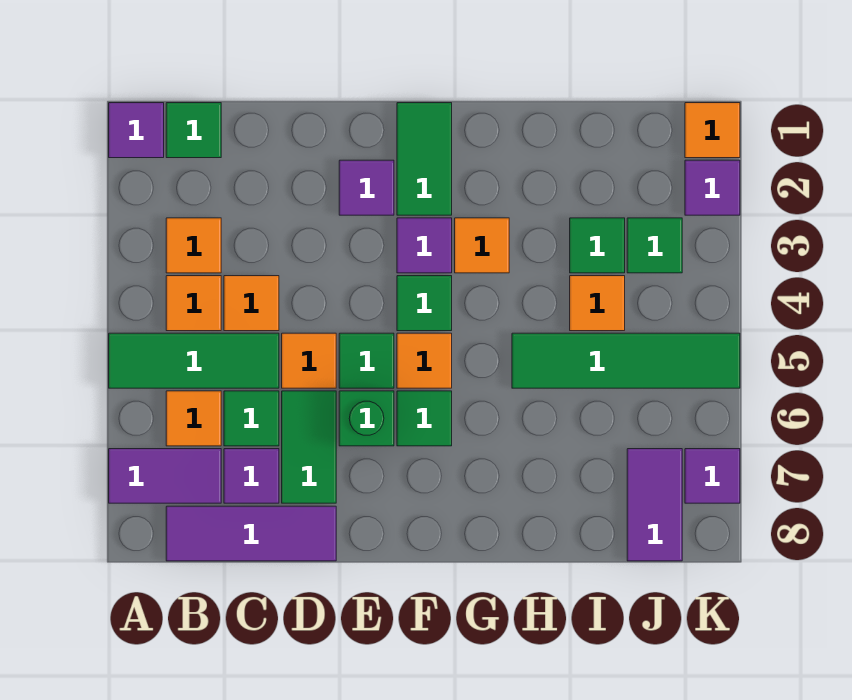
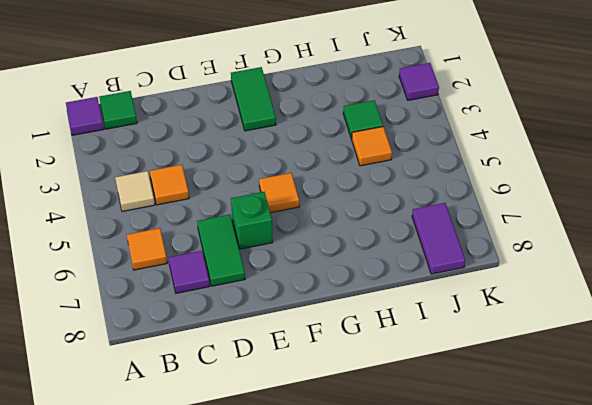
tan 1x1 tile [115,171,155,212] -> orange 1x1 tile [166,276,221,331]
none -> green 1x3 tile [109,333,279,388]
none -> purple 1x2 tile [109,449,221,503]
none -> orange 1x1 tile [166,218,221,273]
none -> purple 1x3 tile [166,506,336,561]

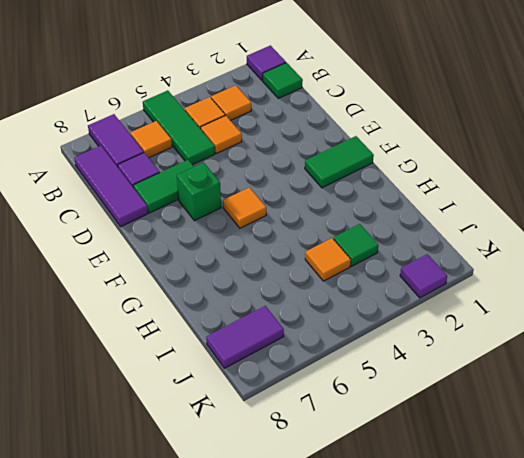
none -> green 1x1 tile [224,391,279,446]
none -> orange 1x1 tile [282,333,336,388]
none -> purple 1x1 tile [339,160,394,215]
none -> green 1x1 tile [339,333,394,388]

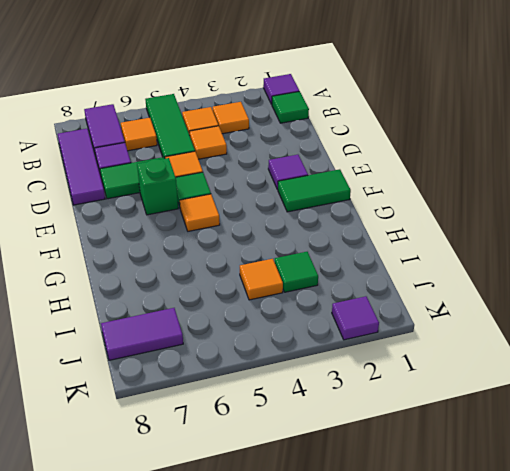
none -> green 1x1 tile [224,391,279,446]
none -> purple 1x1 tile [397,218,452,273]
none -> green 1x1 tile [397,276,452,331]
none -> green 1x1 tile [397,391,452,446]

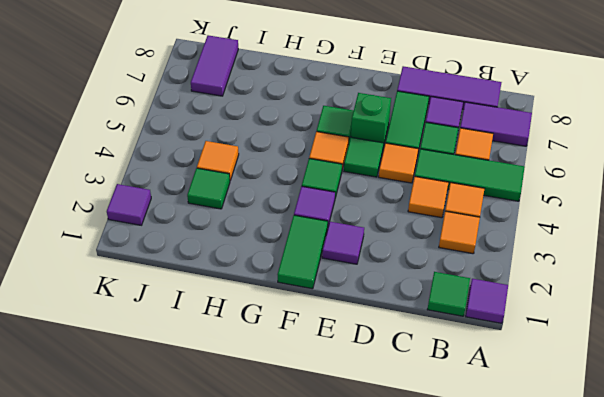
none -> orange 1x1 tile [455,218,509,273]
none -> green 1x4 tile [512,333,740,388]
none -> green 1x1 tile [627,218,682,273]
none -> orange 1x1 tile [685,103,740,158]

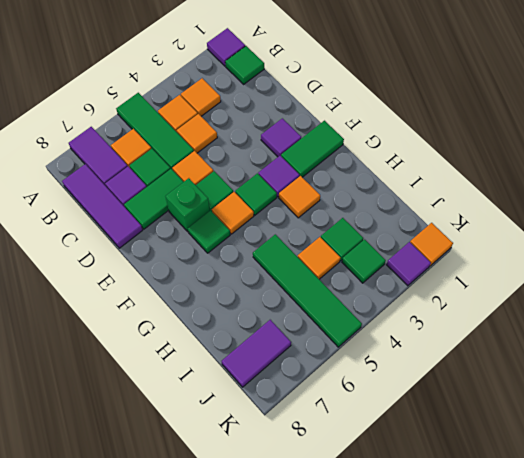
none -> purple 1x1 tile [685,449,740,503]

